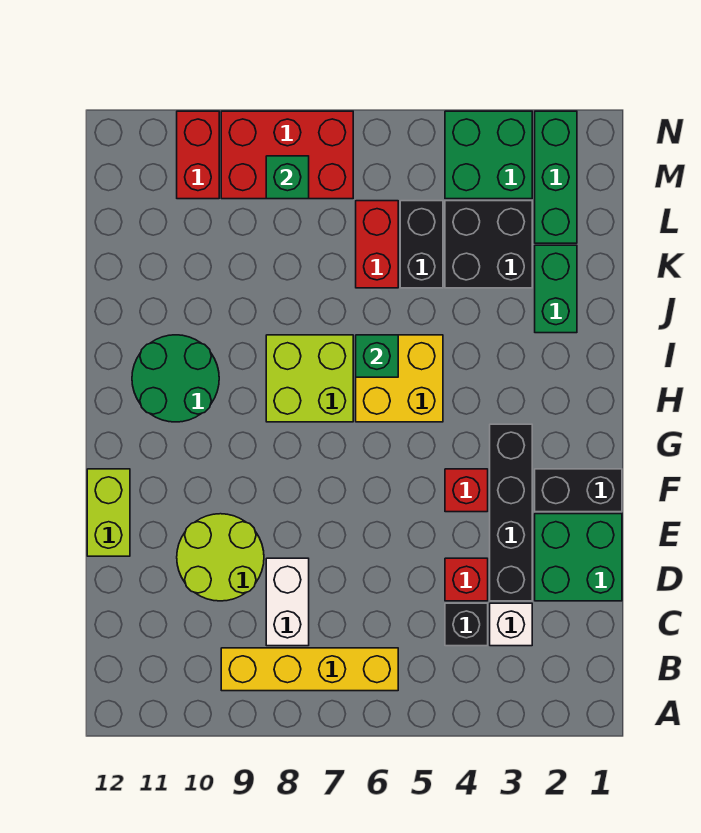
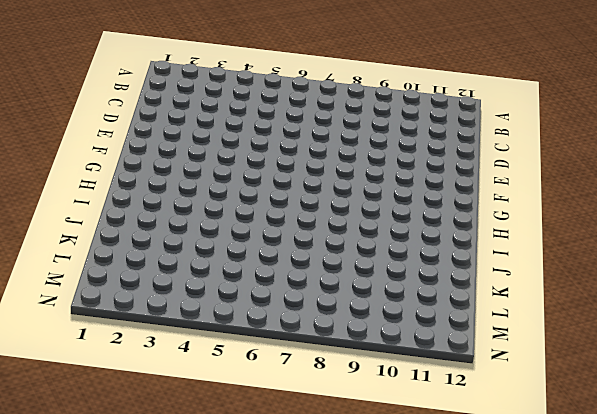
none -> yellow 1x4 brick [221,648,398,691]
none -> white 1x1 brick [490,603,532,646]
none -> black 1x1 brick [445,603,488,646]

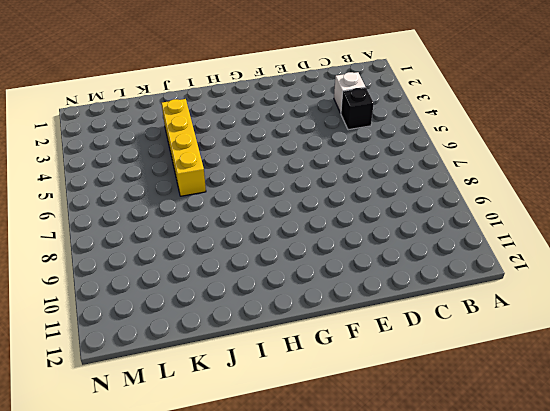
yellow 1x4 brick [162,99,206,196] -> yellow 1x4 brick moved to [221,648,398,691]
none -> white 1x2 brick [266,558,309,646]
none -> green 2x2 brick [535,514,622,601]
none -> black 1x4 brick [490,424,532,601]

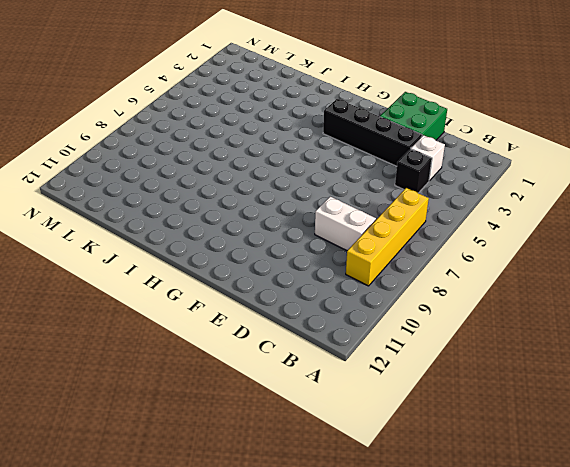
none -> red 1x1 brick [445,558,488,601]
none -> lime 2x2 round brick [177,514,264,601]
none -> lime 1x2 brick [87,469,130,556]

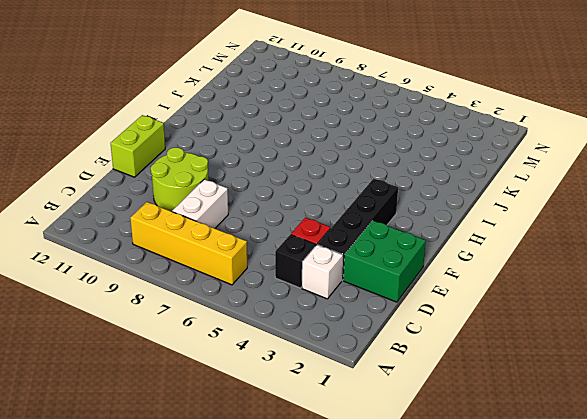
none -> black 1x2 brick [535,469,622,512]
none -> red 1x1 brick [445,469,488,512]
none -> yellow 2x2 brick [356,335,443,422]

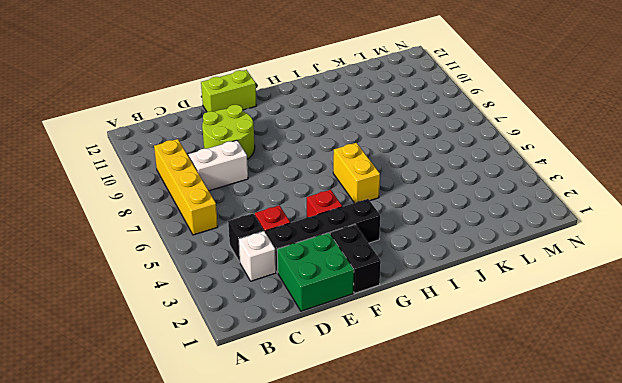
yellow 1x2 brick [333,143,380,203] -> yellow 2x2 brick [356,335,443,422]
none -> lime 2x2 brick [266,335,353,422]
none -> green 2x2 round brick [132,335,219,422]
none -> green 1x2 brick [535,245,577,333]

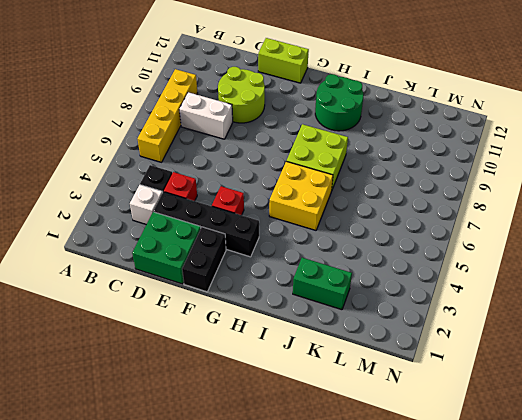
none -> black 2x2 brick [445,201,532,288]
none -> black 1x2 brick [400,201,443,288]
none -> red 1x2 brick [356,201,398,288]

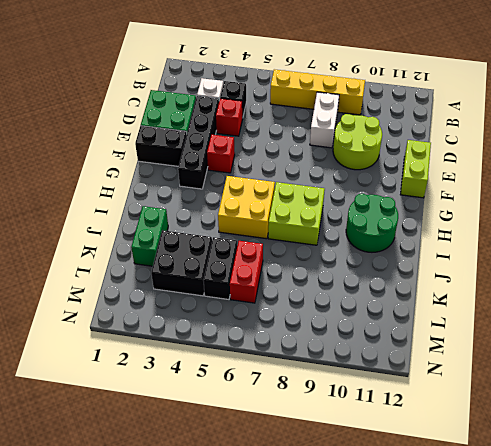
none -> green 1x3 brick [535,111,577,243]
none -> green 2x2 brick [445,111,532,199]
none -> red 2x3 brick [221,111,353,199]

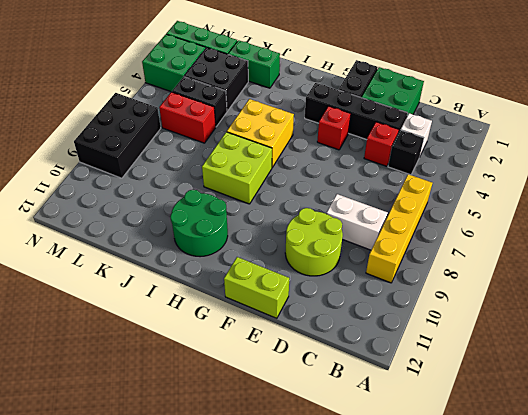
black 2x3 brick [74,93,161,178] -> red 2x3 brick [221,111,353,199]
none -> red 1x2 brick [177,111,219,199]
none -> green 1x1 brick [356,335,398,377]
none -> green 1x1 brick [266,156,309,199]

